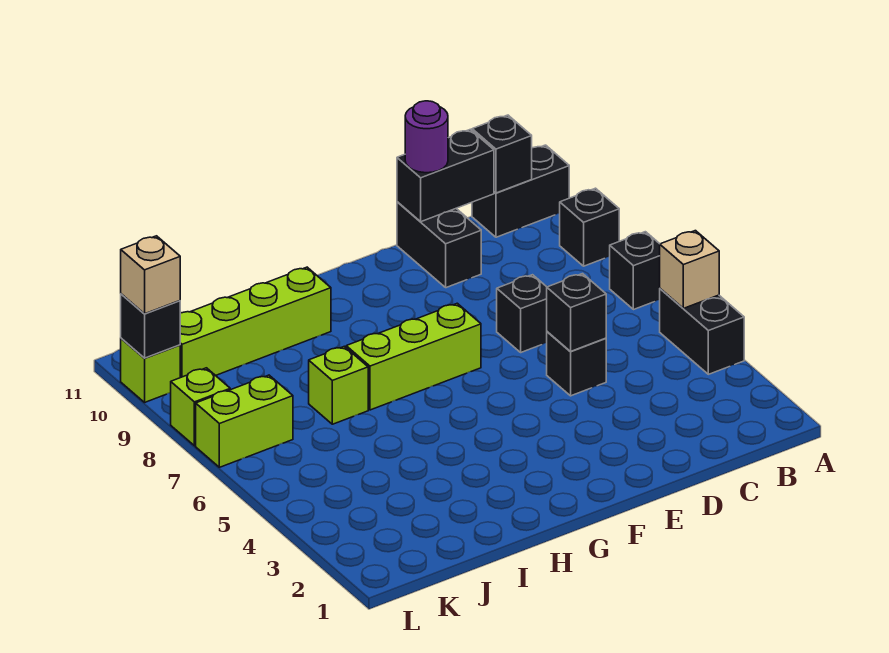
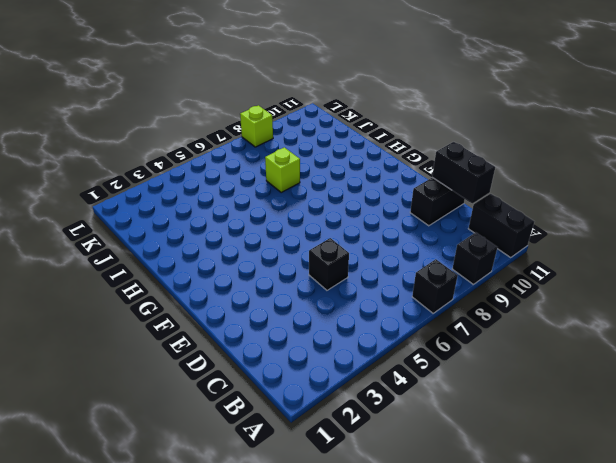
none -> black 1x2 brick [660,289,744,374]
none -> black 1x1 brick [497,275,547,352]
none -> lime 1x3 brick [346,303,481,410]

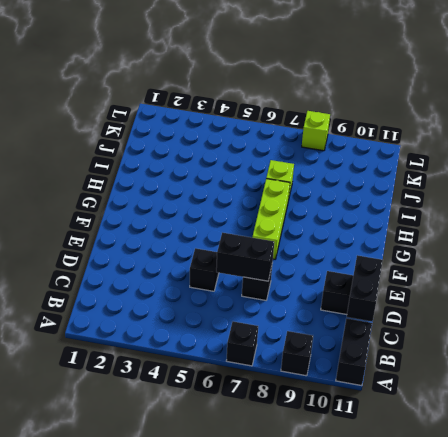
black 1x2 brick [216,233,274,281] -> black 1x2 brick moved to [660,289,744,374]
none -> lime 1x4 brick [180,267,331,378]
none -> lime 1x2 brick [196,375,293,467]
none -> lime 1x1 brick [121,338,180,402]

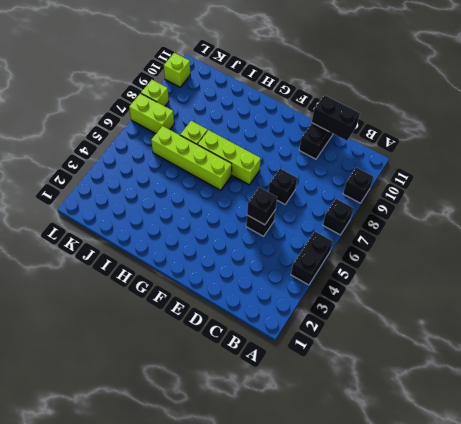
lime 1x4 brick [151,126,232,190] -> lime 1x4 brick moved to [180,267,331,378]
none -> black 1x2 brick [472,145,569,237]
none -> tan 1x1 brick [660,231,719,308]
none -> black 1x1 brick [472,115,532,193]

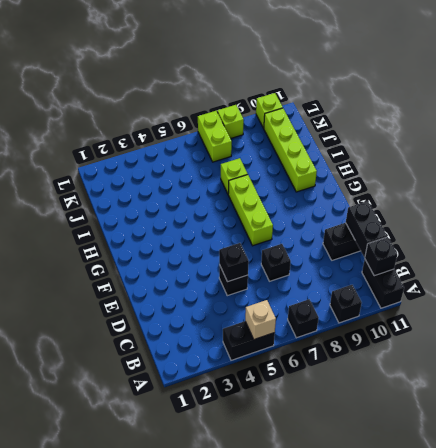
none -> black 1x1 brick [121,294,180,358]
none -> purple 1x1 round brick [405,101,448,173]
none -> tan 1x1 brick [121,236,180,314]

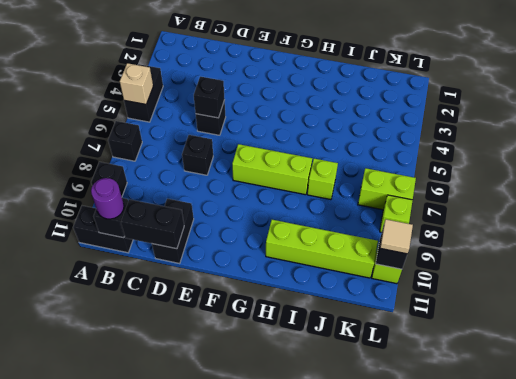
purple 1x1 round brick [91,178,124,219] -> purple 1x1 round brick moved to [405,101,448,173]
tan 1x1 tile [380,219,413,254] -> tan 1x1 brick [121,236,180,314]

